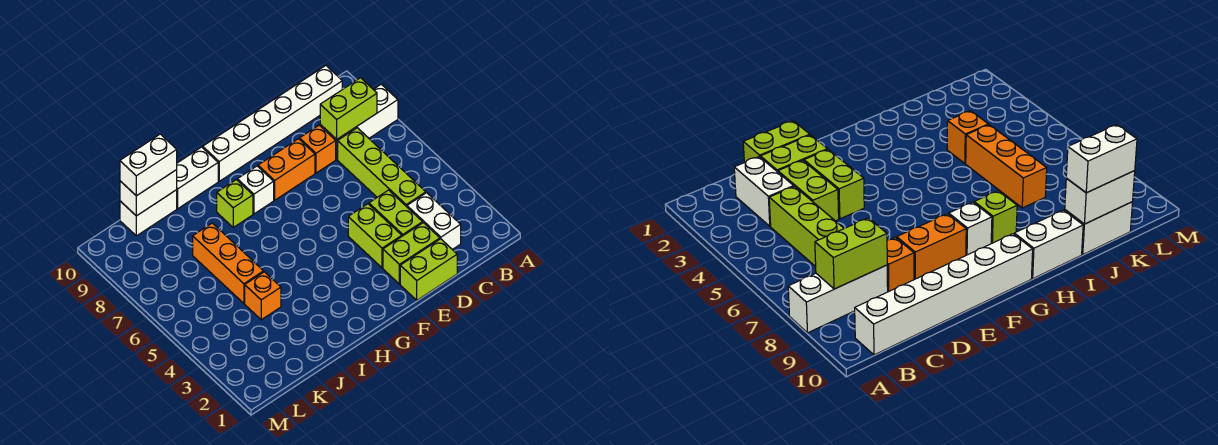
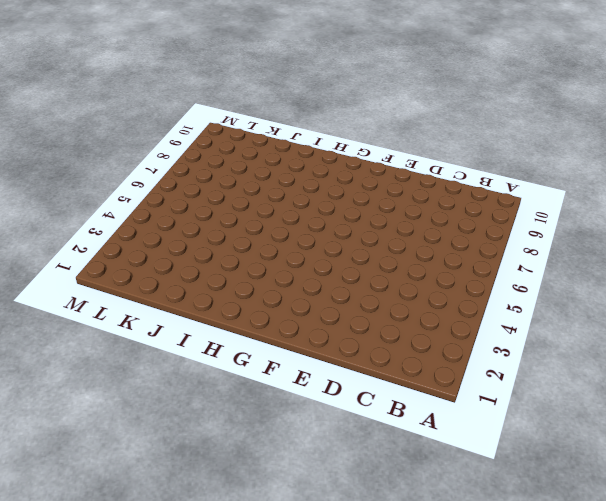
none -> white 1x3 brick [320,84,398,159]
none -> white 1x6 brick [203,66,342,181]
none -> white 1x2 brick [407,193,461,250]

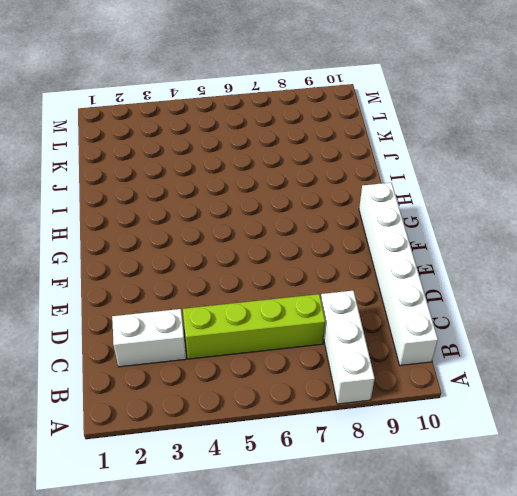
none -> lime 1x2 brick [400,239,457,300]
none -> lime 1x2 brick [383,223,440,284]
none -> lime 1x2 brick [369,190,423,236]

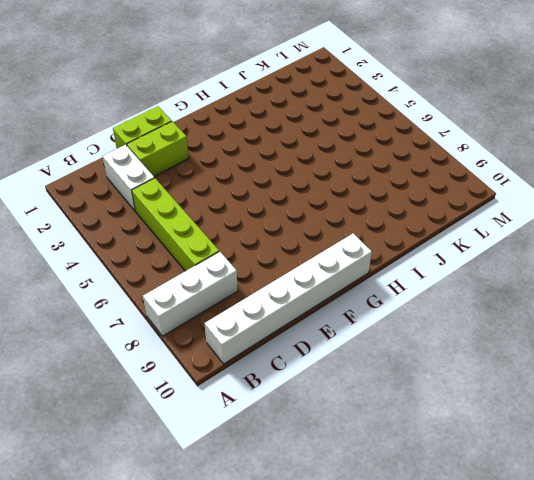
none -> lime 1x2 brick [369,190,423,236]
none -> orange 1x1 brick [300,125,336,173]
none -> lime 1x2 brick [348,204,402,268]

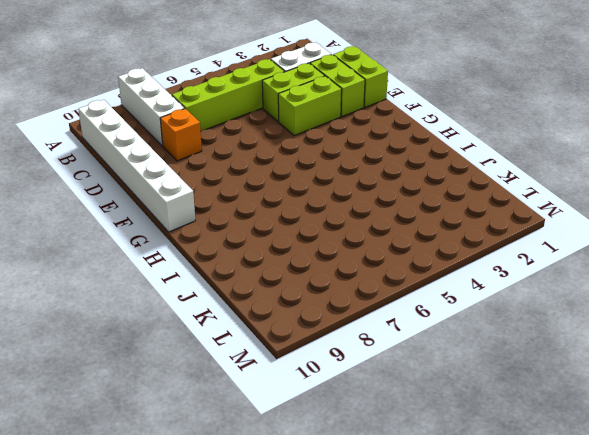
none -> orange 1x2 brick [258,139,315,200]
none -> white 1x1 brick [237,166,274,214]
none -> lime 1x1 brick [217,180,253,227]

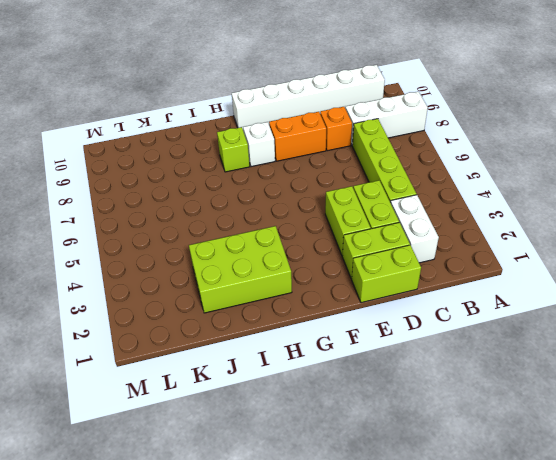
lime 2x3 brick [189,226,292,313] -> none
none -> white 1x2 brick [177,147,218,209]
none -> orange 1x1 brick [245,272,281,320]
none -> orange 1x3 brick [193,223,264,303]

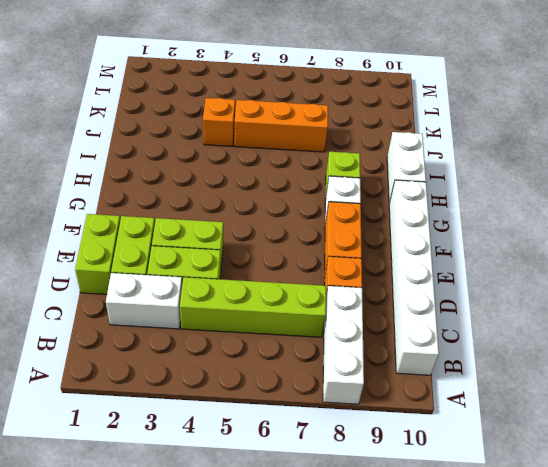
none -> white 1x2 brick [120,190,177,236]
none -> lime 1x2 brick [320,78,377,139]
none -> white 1x2 brick [120,170,177,216]

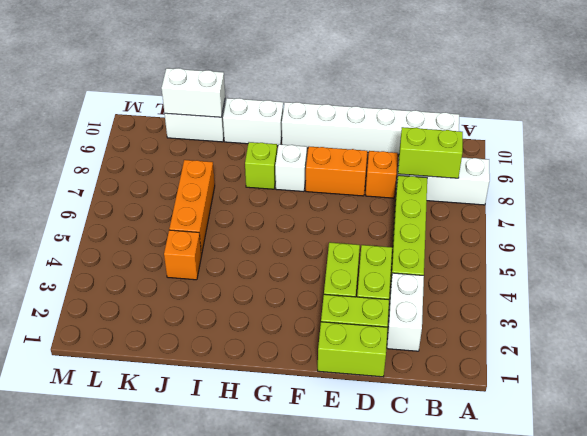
none -> white 1x2 brick [120,134,177,196]

